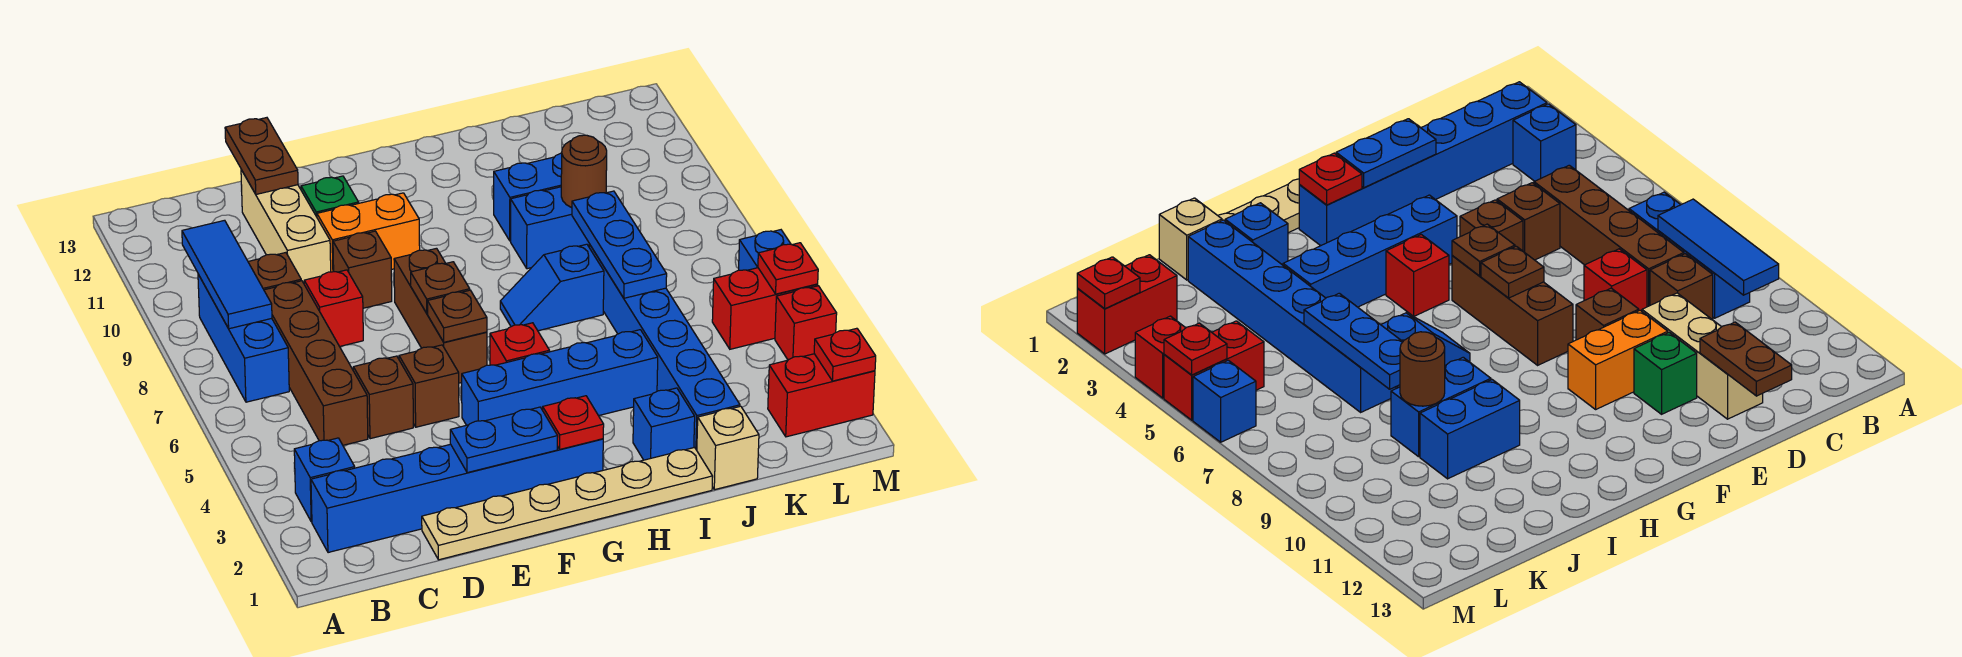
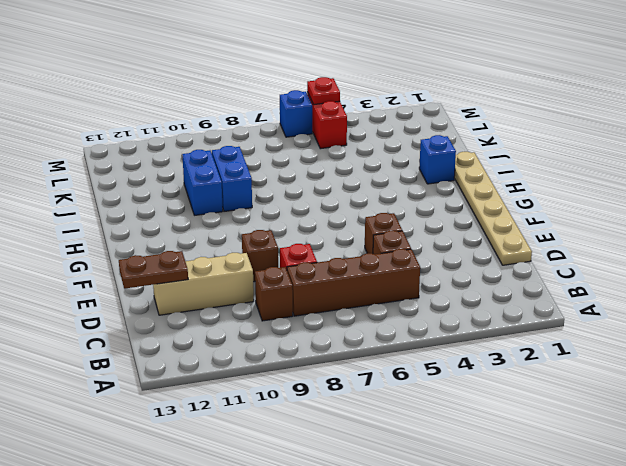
none -> blue 1x6 brick [311,439,603,553]
none -> blue 1x1 brick [294,438,355,522]
none -> blue 1x3 brick [198,274,289,402]
none -> orange 1x2 brick [317,193,420,272]

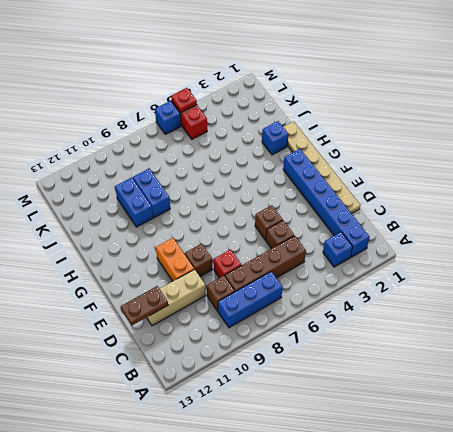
none -> green 1x1 brick [301,176,359,217]
none -> blue 1x4 brick [462,330,658,425]
none -> brown 1x3 brick [394,248,487,383]
none -> red 1x1 brick [490,323,550,365]

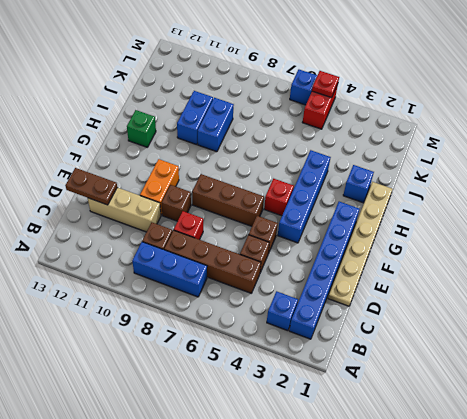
green 1x1 brick [127,110,156,147] -> green 1x1 brick moved to [301,176,359,217]
none -> blue 1x2 slope [500,244,604,331]
none -> tan 1x1 brick [697,406,759,490]
none -> blue 1x6 brick [589,244,740,450]
none -> red 1x2 brick [768,354,875,437]

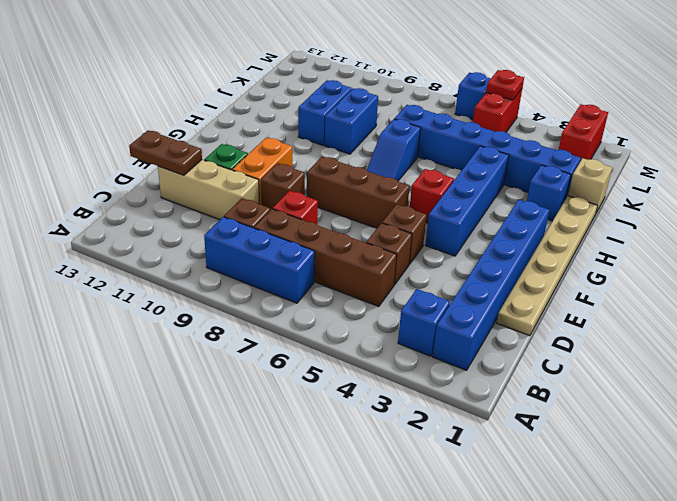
none -> red 1x1 brick [775,286,837,360]
none -> blue 1x3 tile [182,220,272,329]
none -> blue 1x2 plate [450,407,558,473]
none -> brown 1x1 plate [427,290,487,342]

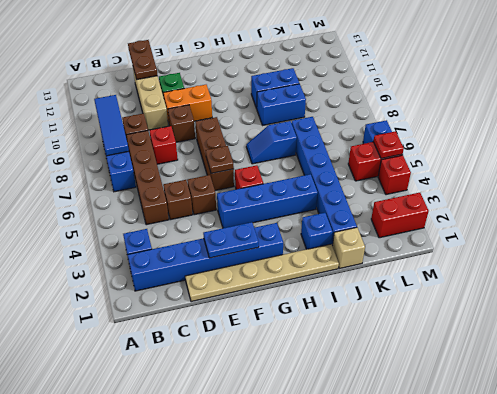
none -> brown 1x1 plate [411,262,470,313]
none -> red 1x1 plate [543,396,604,449]
none -> blue 1x3 plate [572,191,667,298]
none -> brown 1x1 round brick [561,135,607,208]

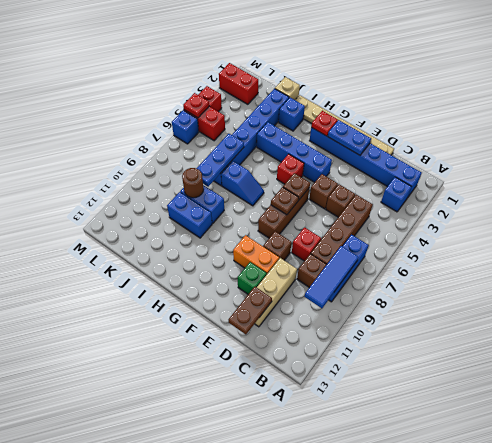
none -> red 1x1 plate [814,328,876,381]

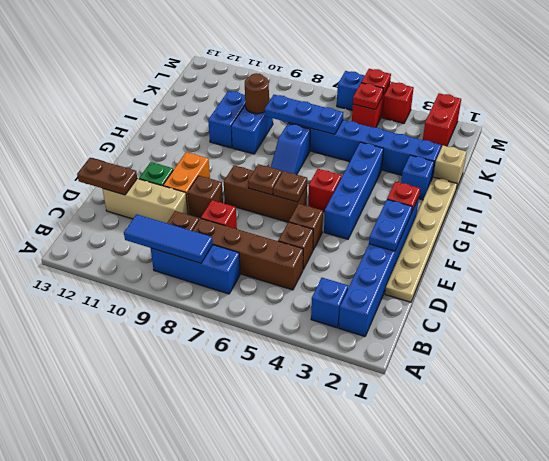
red 1x1 plate [353,83,384,110] -> red 1x1 plate moved to [814,328,876,381]

